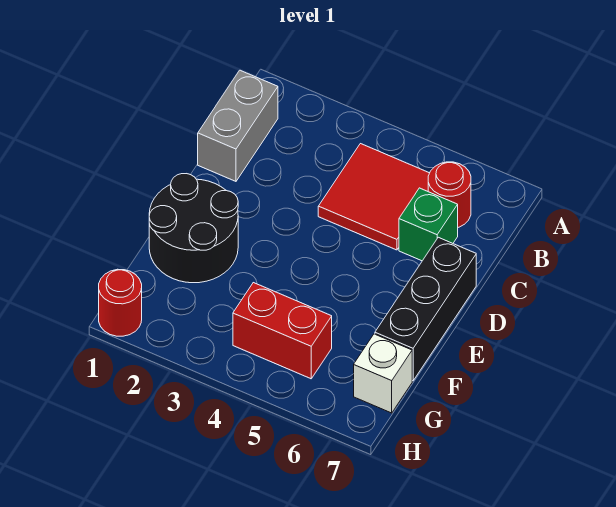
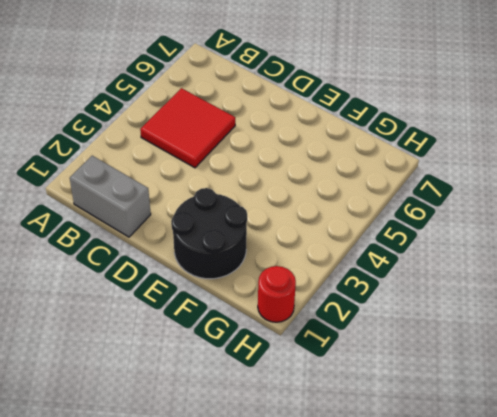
none -> red 1x1 round brick [428,162,471,227]
none -> green 1x1 brick [399,188,458,261]

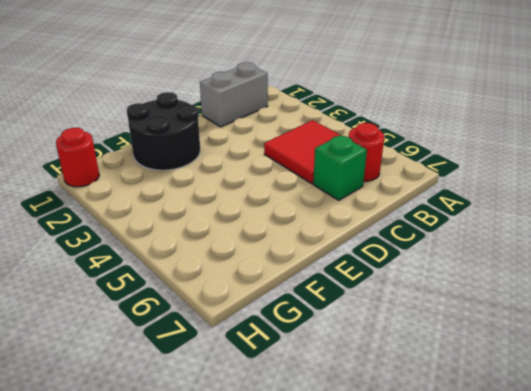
none -> black 1x3 brick [375,237,476,381]
none -> red 1x2 brick [233,283,332,379]

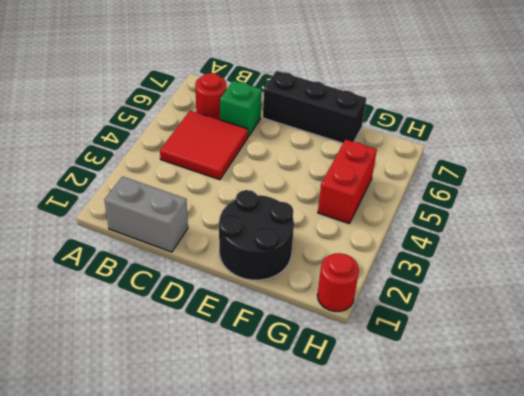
none -> white 1x1 brick [354,334,412,413]

